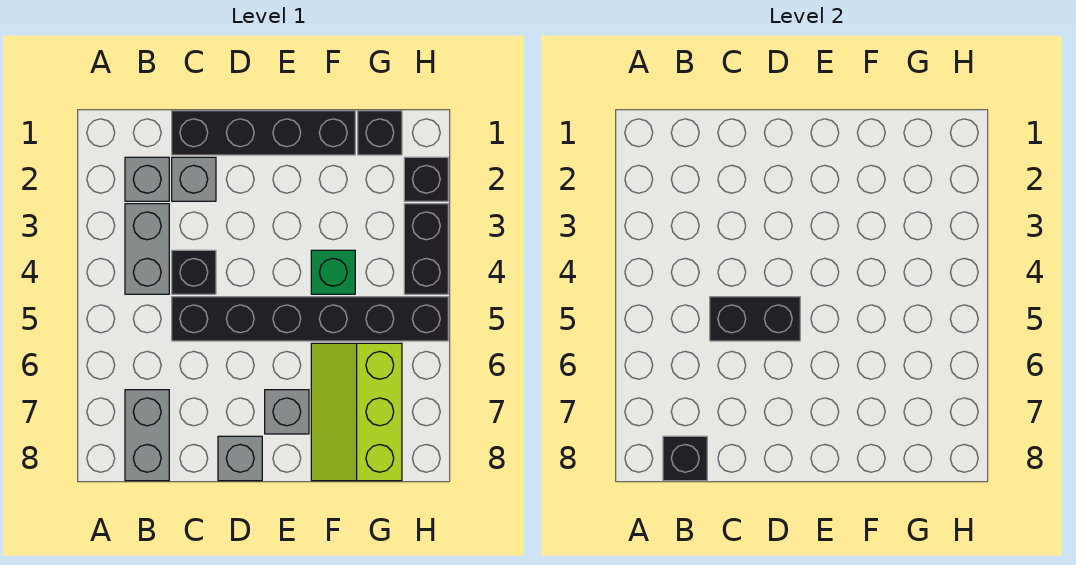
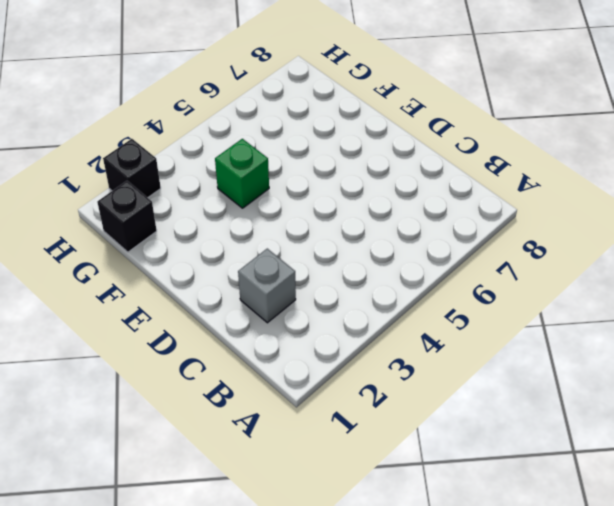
none -> grey 1x1 brick [125,157,169,201]
none -> grey 1x2 brick [125,204,169,294]
none -> grey 1x2 brick [125,390,169,481]

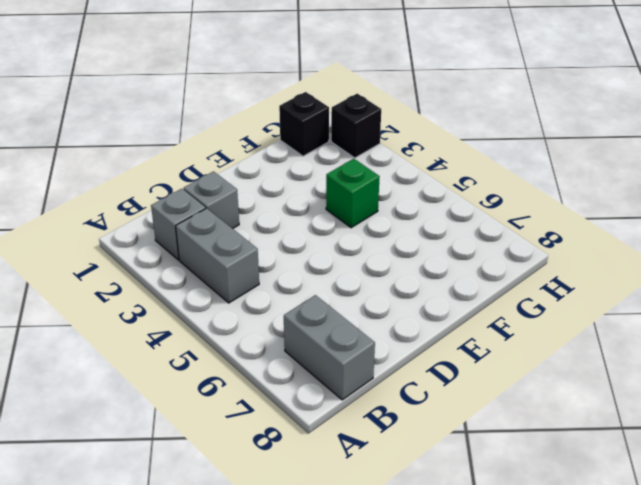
none -> black 1x4 brick [172,111,355,155]
none -> black 1x1 brick [172,250,216,294]
none -> black 1x6 brick [172,297,448,341]

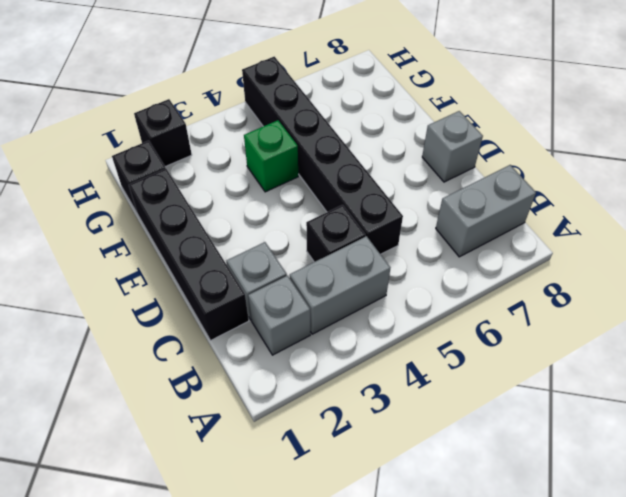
none -> grey 1x1 brick [265,390,309,434]
none -> lime 2x3 slope [311,343,402,481]
none -> black 1x2 brick [404,204,448,294]

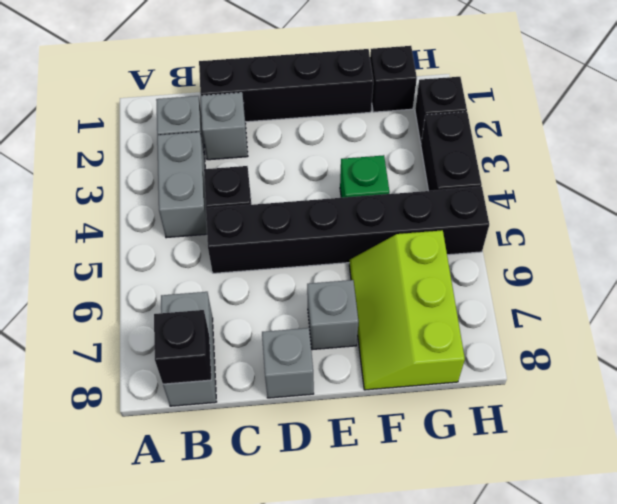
none -> black 1x2 brick [710,297,800,341]

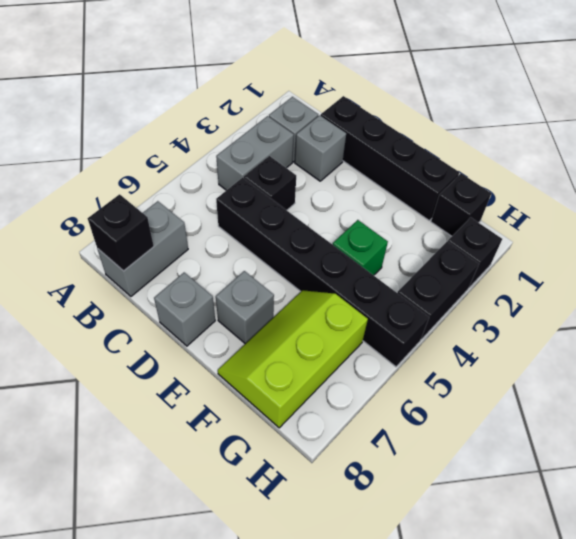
none -> black 1x2 brick [710,297,800,341]

